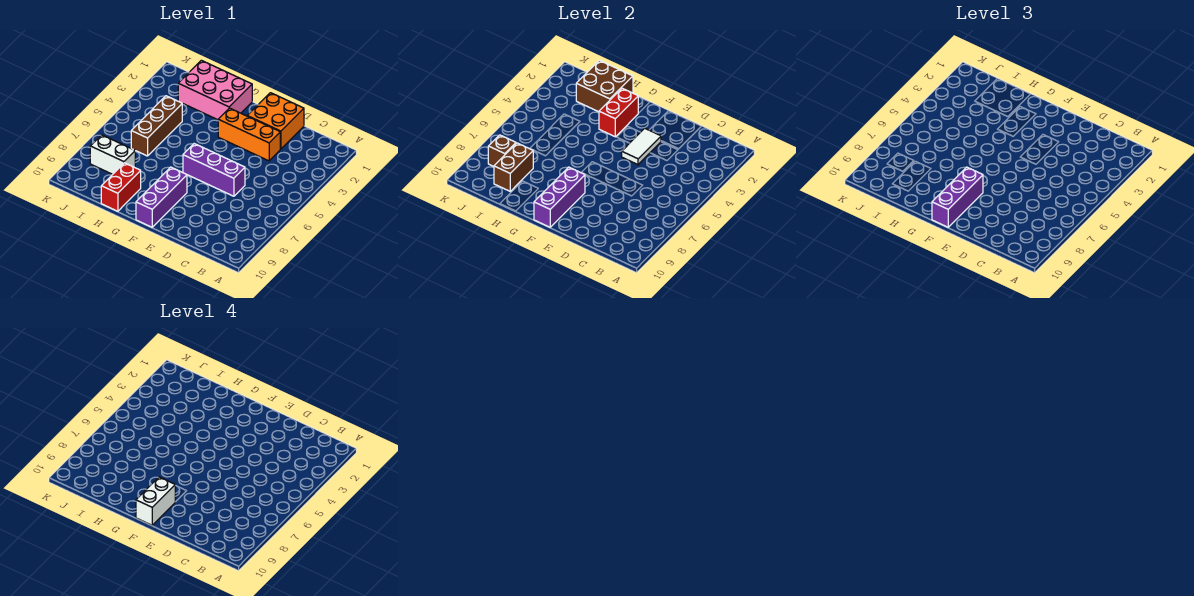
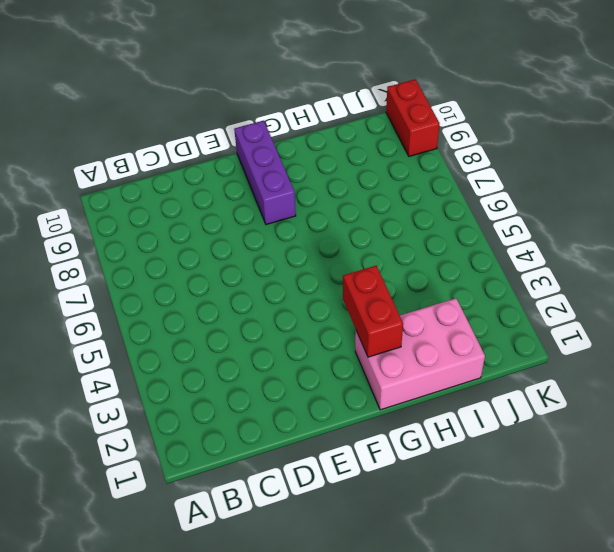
red 1x2 brick [386,79,440,156] -> red 1x2 brick moved to [101,163,141,211]
none -> orange 2x2 brick [248,93,304,149]
none -> orange 1x3 brick [218,108,280,161]
none -> purple 1x3 brick [183,144,245,196]

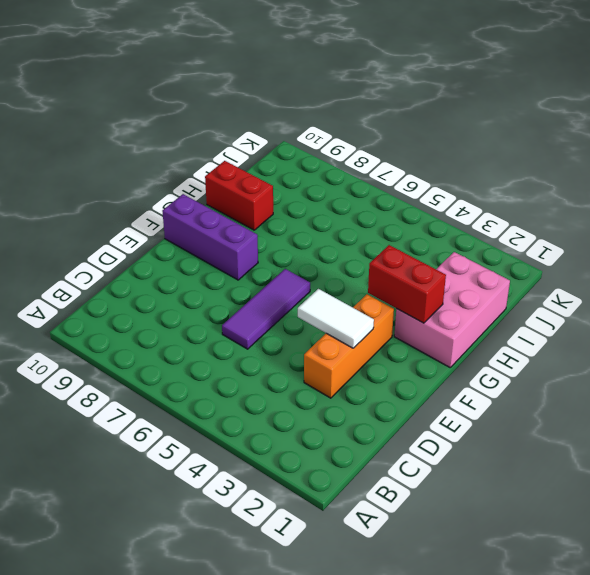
purple 1x3 tile [222,269,310,349] -> purple 1x3 brick [183,144,245,196]
none -> orange 2x2 brick [248,93,304,149]
none -> brown 1x3 brick [131,96,182,156]
none -> white 1x2 brick [90,135,135,174]

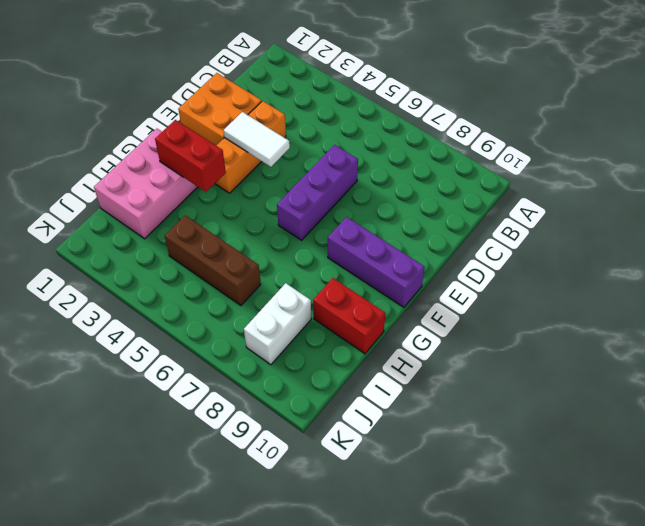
none -> purple 1x3 brick [534,167,585,227]
none -> brown 2x2 brick [576,60,633,112]
none -> brown 1x2 brick [494,143,533,191]

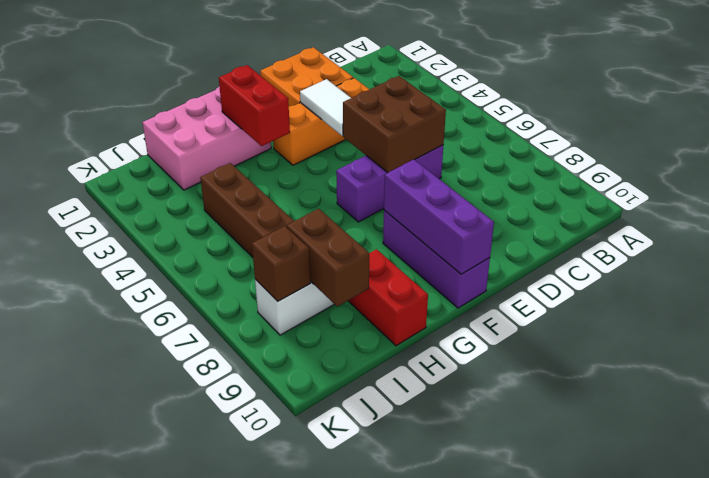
brown 2x2 brick [343,76,446,173] -> brown 2x2 brick moved to [576,60,633,112]
none -> purple 1x3 brick [932,167,983,227]
none -> white 1x2 brick [136,477,175,525]

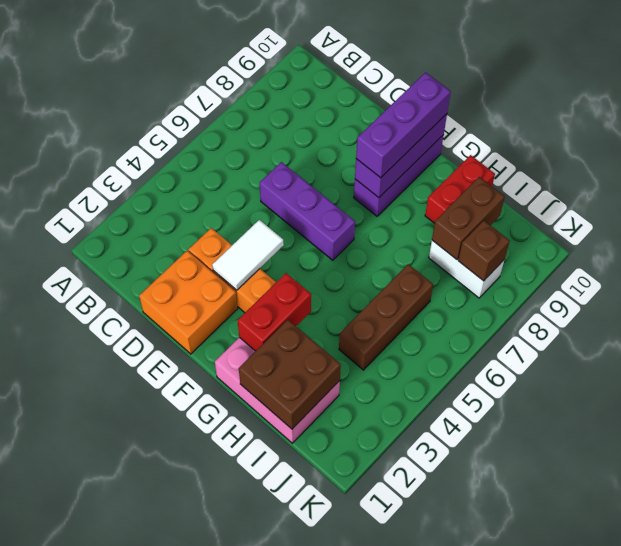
none -> white 1x2 brick [136,477,175,525]

